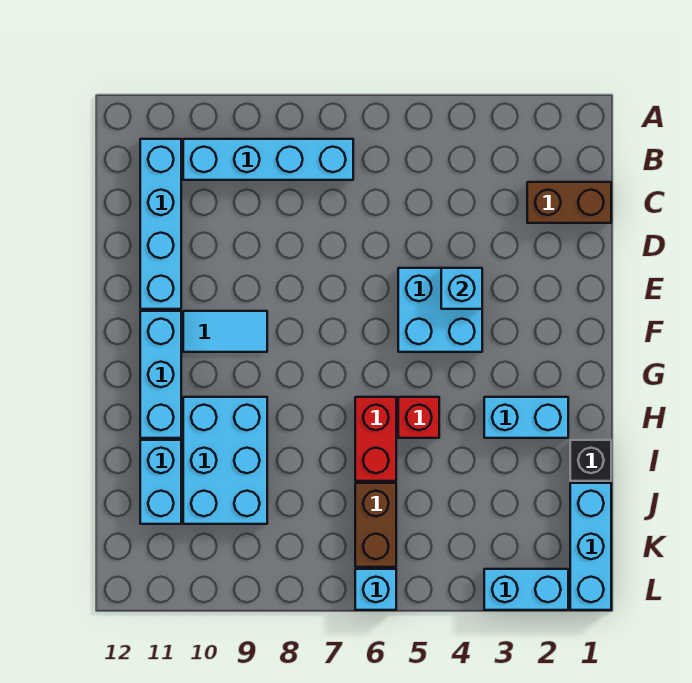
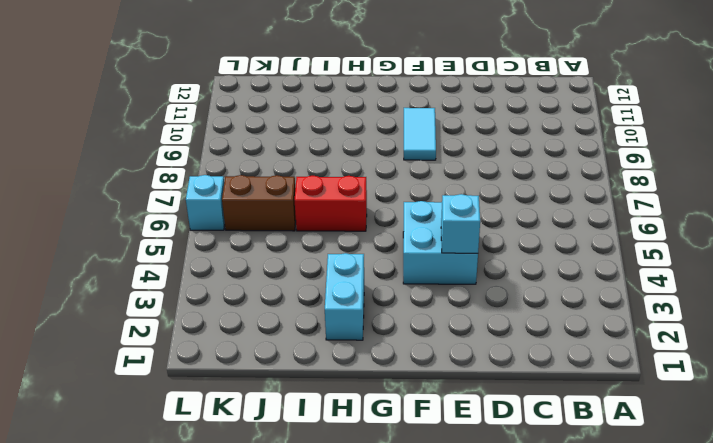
none -> cyan 1x4 brick [183,139,353,180]
none -> cyan 1x4 brick [140,139,181,309]
none -> brown 1x2 brick [527,182,611,223]

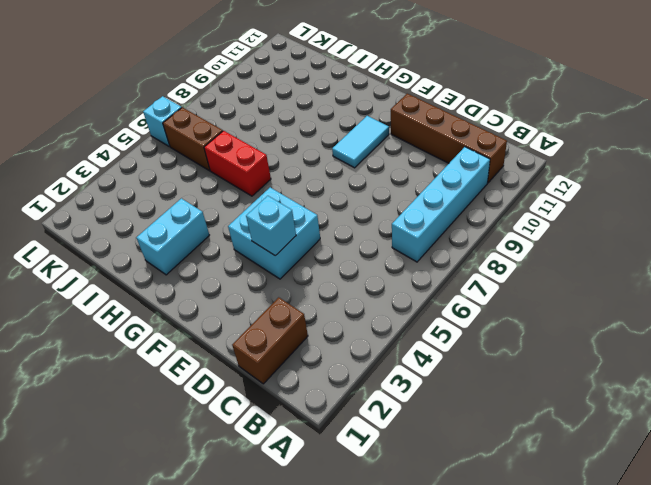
brown 1x4 brick [391,94,507,183] -> cyan 1x4 brick [140,139,181,309]
none -> cyan 1x3 brick [140,311,181,438]
none -> red 1x1 brick [398,397,439,438]
none -> cyan 2x3 brick [183,397,267,524]

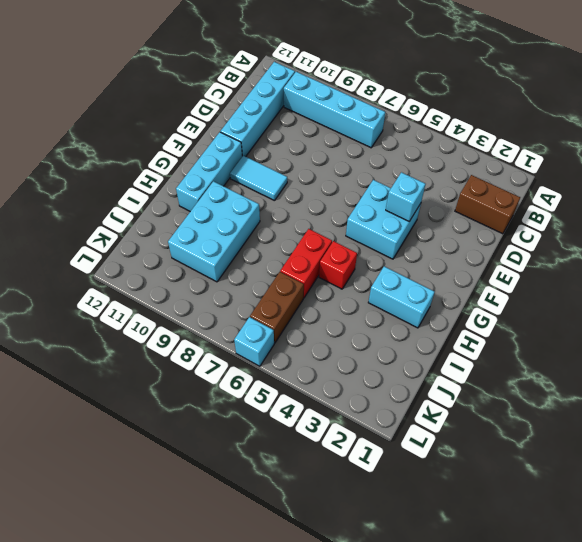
none -> black 1x1 brick [570,440,611,481]
none -> cyan 1x2 brick [140,440,181,524]
none -> cyan 1x3 brick [570,483,611,610]

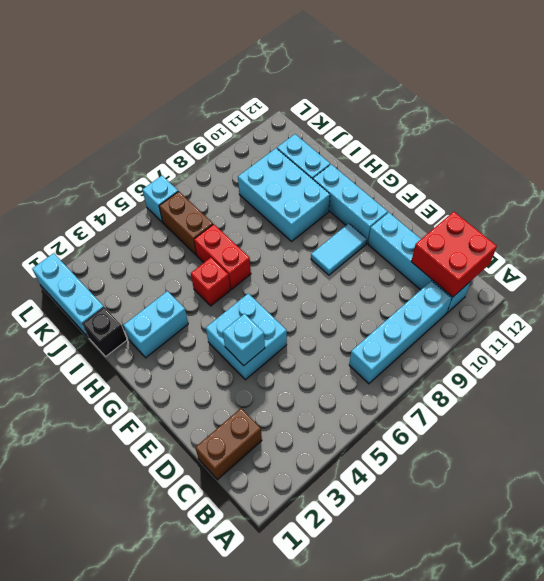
red 2x2 brick [411,212,497,297] -> none
none -> cyan 1x2 brick [484,569,568,610]

